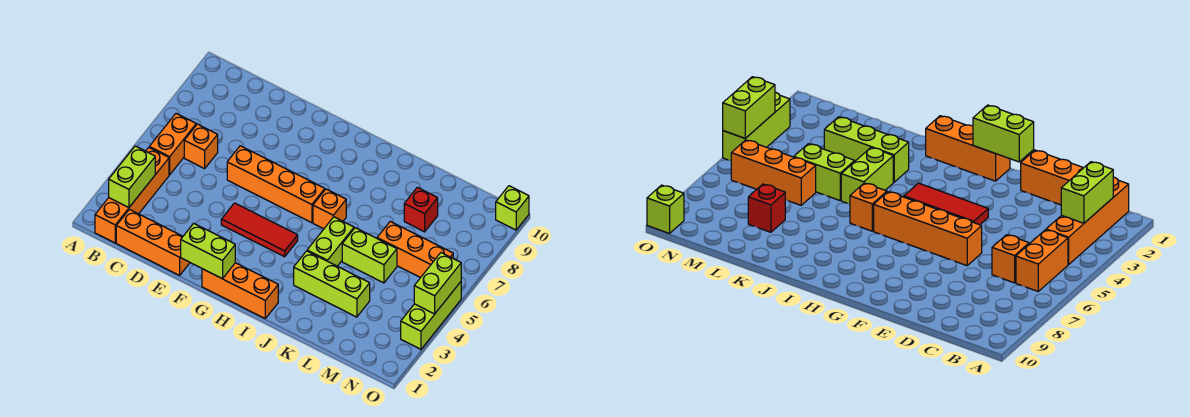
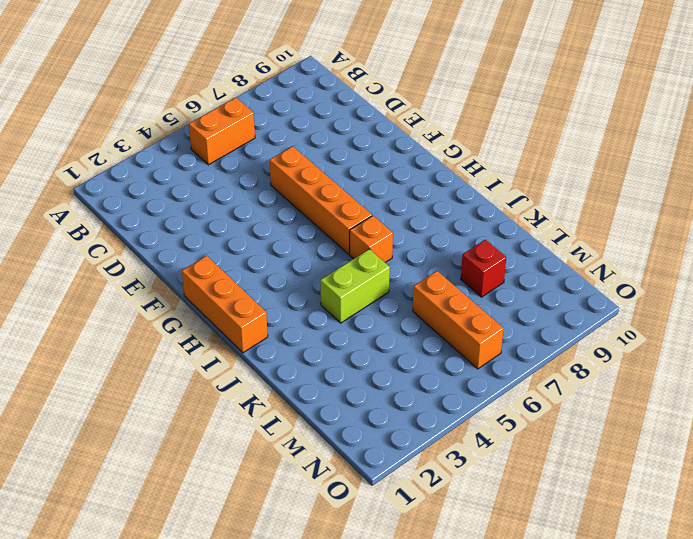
none -> orange 1x4 brick [95,148,169,243]
none -> orange 1x3 brick [116,209,190,275]
none -> orange 1x1 brick [184,124,218,169]

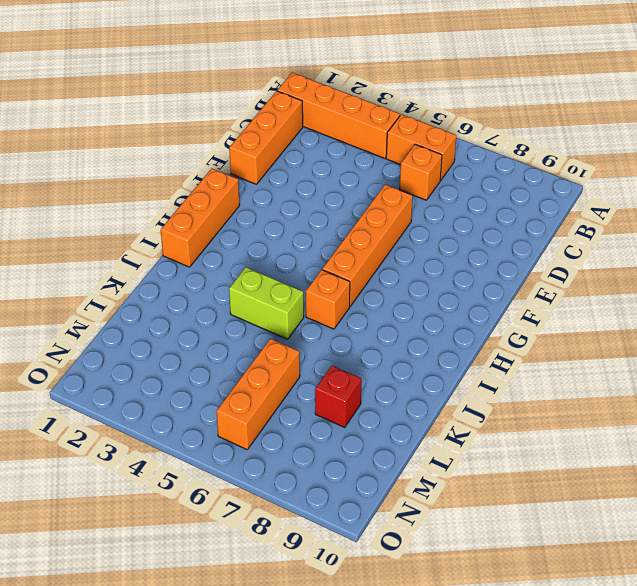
none -> red 1x3 tile [221,203,298,257]
none -> lime 1x3 brick [294,251,370,317]
none -> lime 1x2 brick [342,228,397,283]

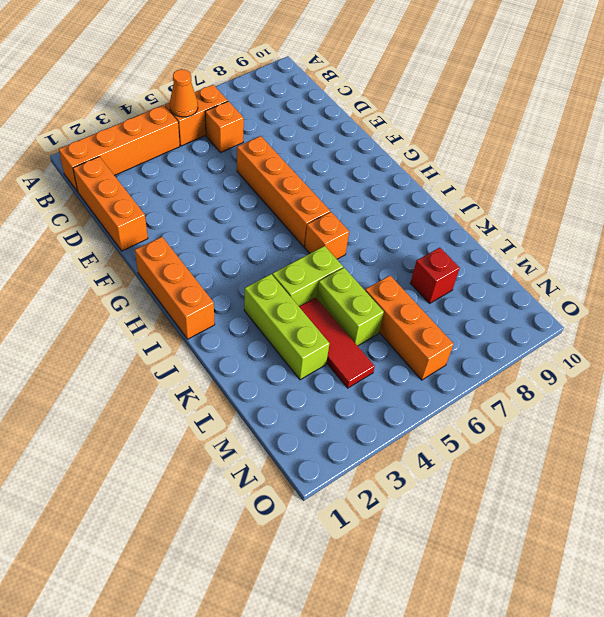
orange 1x1 cone [170,69,198,117] -> none
red 1x3 tile [299,298,375,388] -> red 1x3 tile moved to [221,203,298,257]
none -> lime 1x3 brick [401,282,461,349]
none -> lime 1x1 brick [496,186,529,230]
none -> lime 1x2 brick [109,146,155,208]

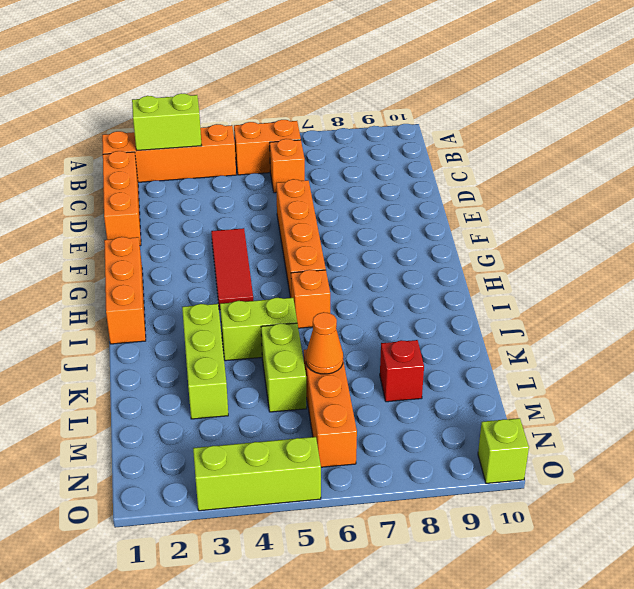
orange 1x1 cone [306,312,343,374] -> none
none -> lime 1x2 brick [181,223,235,279]
none -> lime 1x2 brick [414,253,461,314]

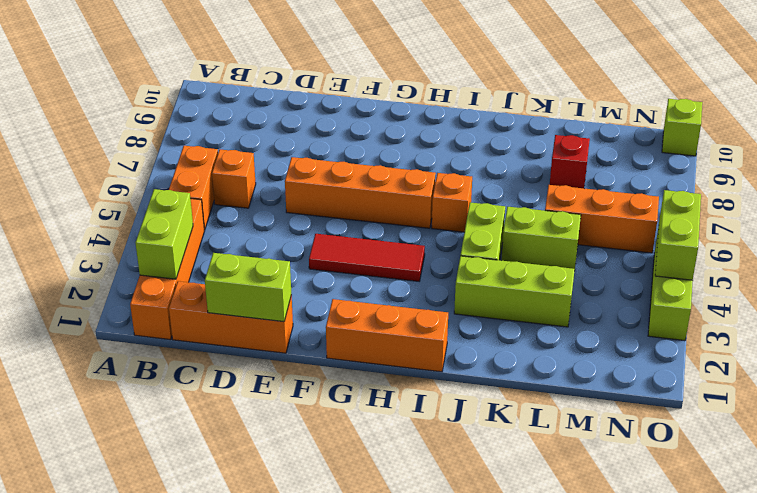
lime 1x2 brick [205,253,291,322] -> lime 1x2 brick moved to [181,223,235,279]

